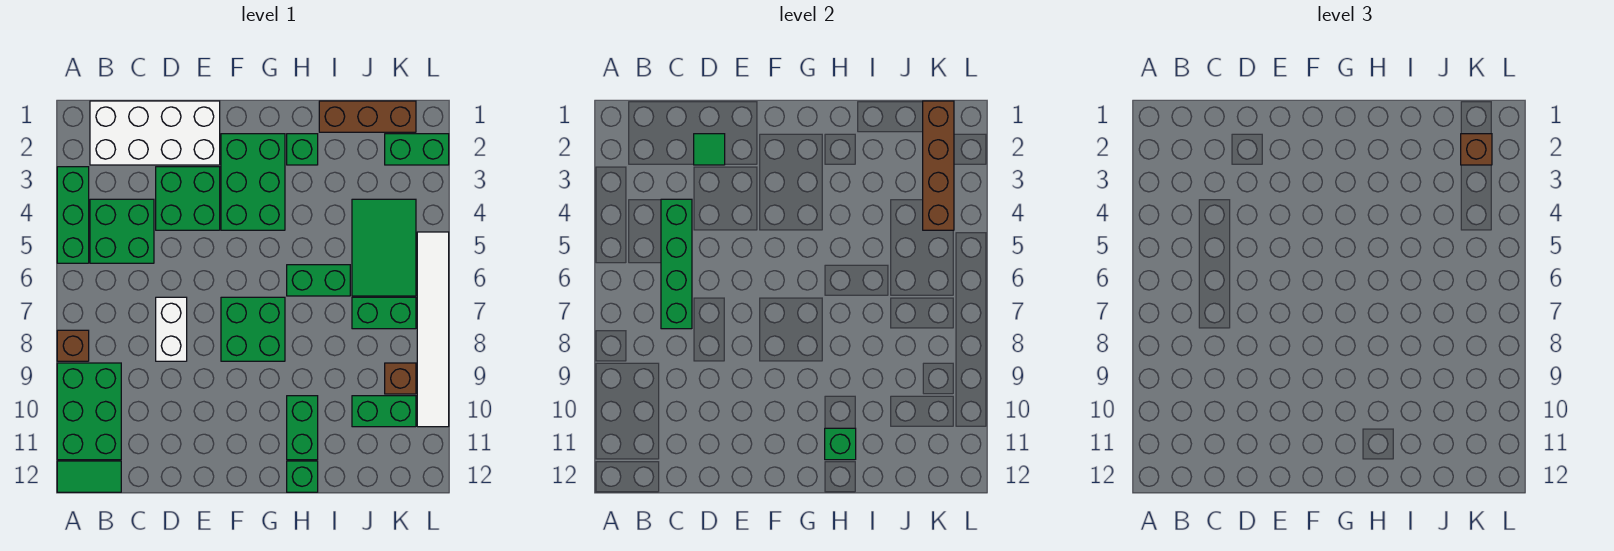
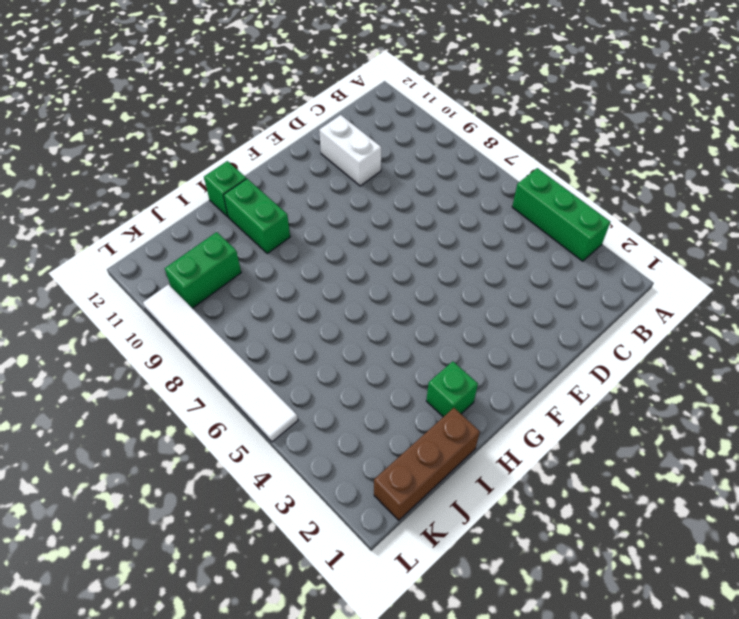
white 1x2 brick [319,115,381,186] -> white 1x2 brick moved to [156,297,187,361]
none -> brown 1x1 brick [57,330,89,361]
none -> green 2x3 brick [57,363,121,460]
none -> green 1x2 tile [57,461,121,492]

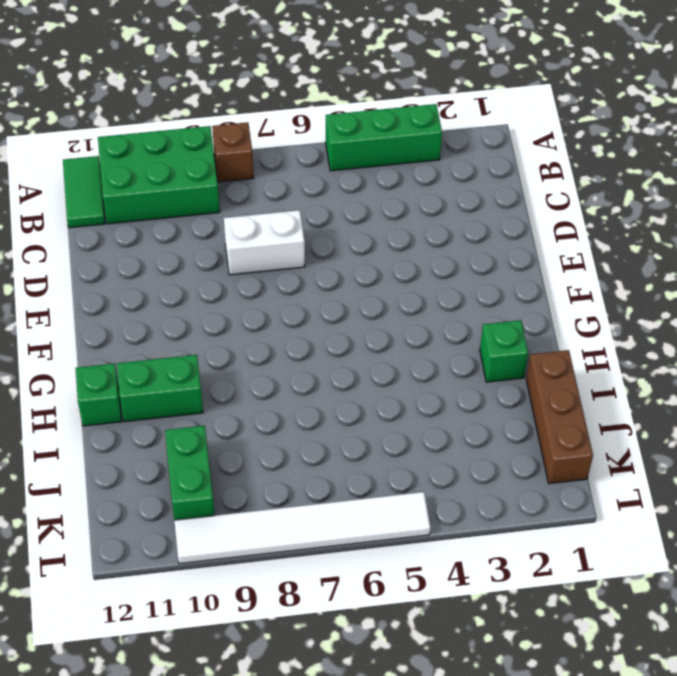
none -> white 2x4 brick [90,101,220,165]
none -> green 2x2 brick [90,199,154,263]
none -> green 2x2 brick [156,167,220,230]

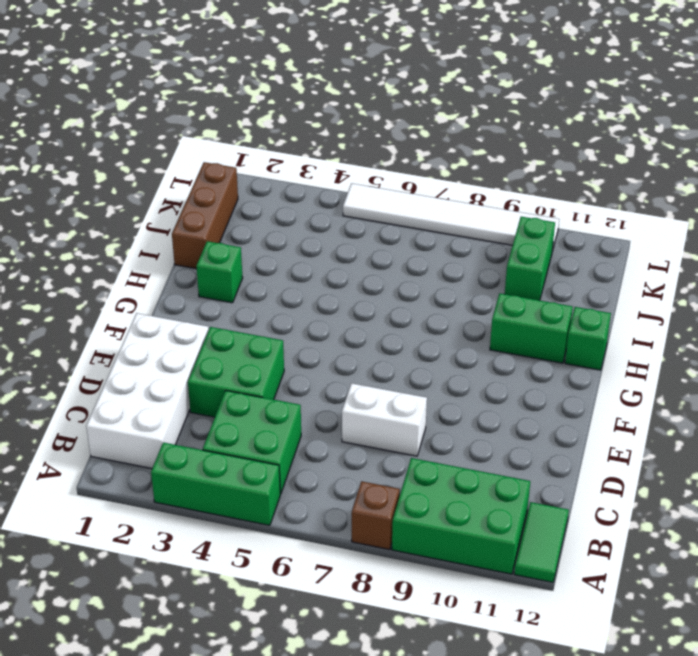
none -> green 2x3 brick [221,134,285,230]
none -> green 2x2 brick [221,297,285,361]
none -> green 1x2 brick [287,265,350,296]

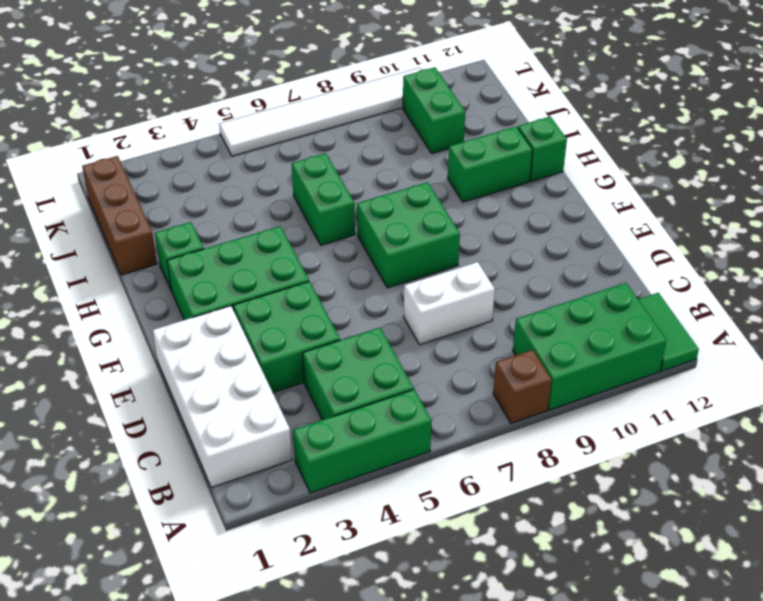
none -> green 2x3 tile [352,199,416,296]
none -> green 1x2 brick [352,297,416,329]
none -> green 1x2 brick [385,134,449,165]

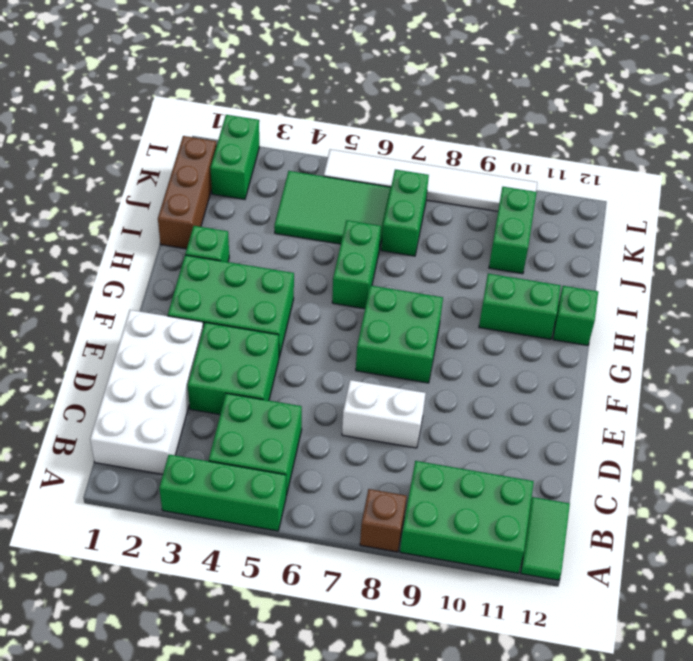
none -> brown 1x1 brick [385,363,416,394]
none -> green 1x4 brick [661,199,692,329]
none -> green 1x1 tile [694,134,725,165]

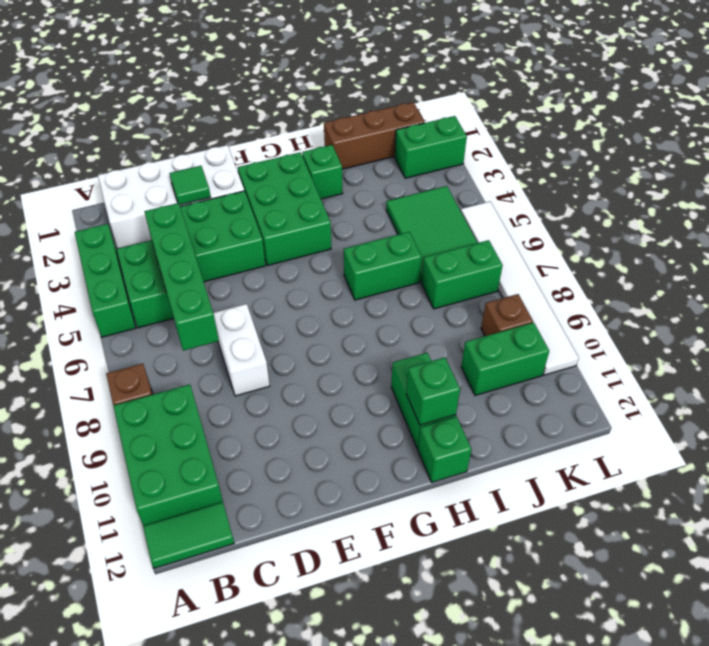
none -> green 2x2 brick [221,297,285,361]
none -> brown 1x4 brick [923,101,954,230]
none -> brown 1x1 brick [1461,134,1492,165]

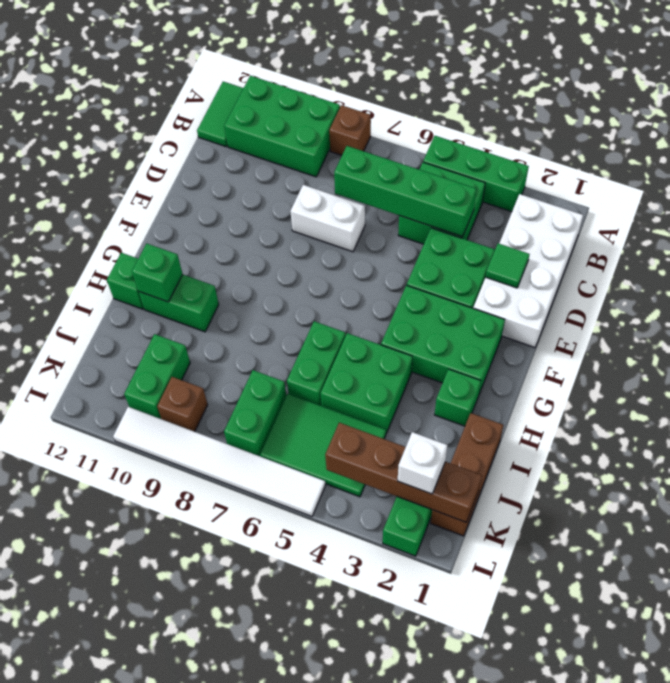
green 2x2 brick [320,333,413,433] -> green 2x2 brick moved to [221,297,285,361]
white 1x1 brick [398,432,448,494] -> brown 1x1 brick [1461,134,1492,165]

